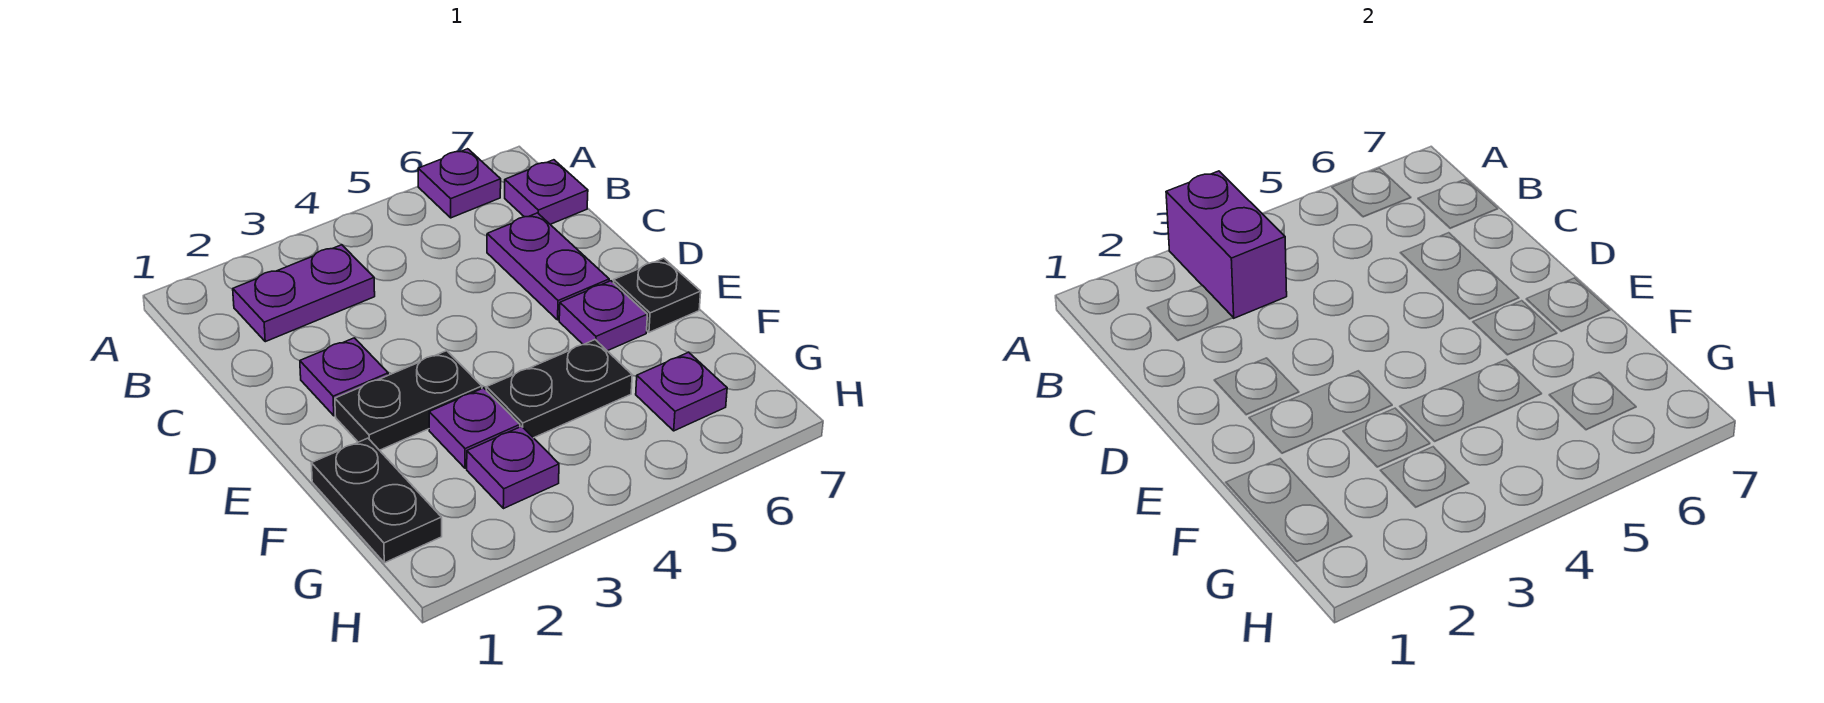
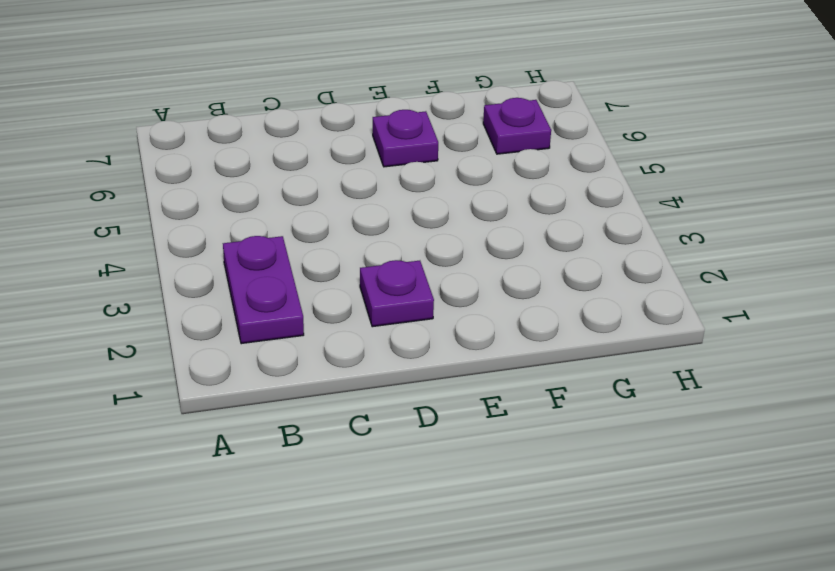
none -> purple 1x1 plate [418,149,501,218]
none -> purple 1x1 plate [505,160,588,224]
none -> purple 1x2 plate [487,213,609,320]

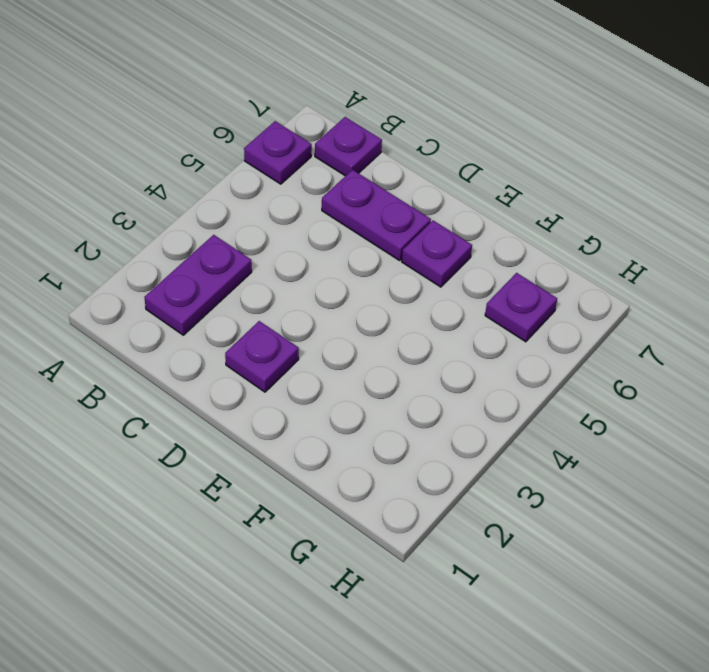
none -> black 1x2 plate [335,351,482,450]
none -> black 1x1 plate [613,258,701,332]
none -> black 1x2 plate [311,438,442,563]

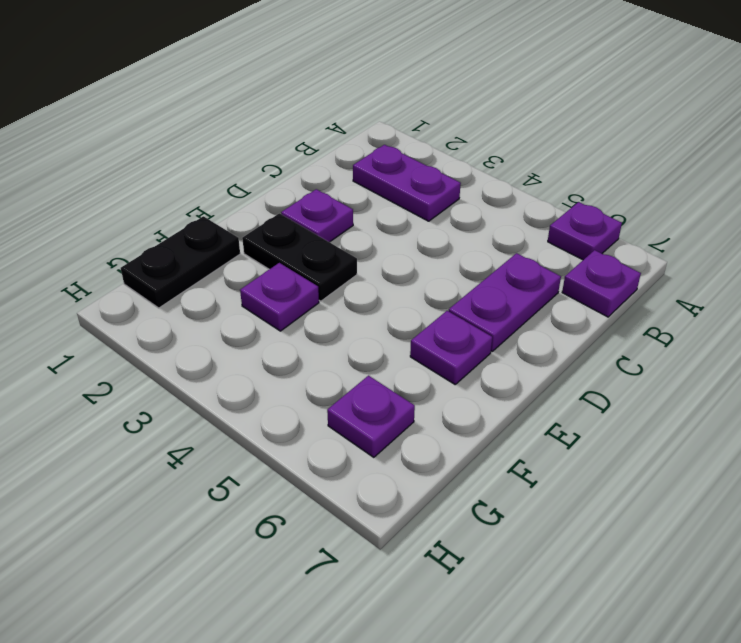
none -> black 1x1 plate [613,258,701,332]
none -> black 1x2 plate [486,340,632,438]
none -> purple 1x1 plate [467,426,559,509]

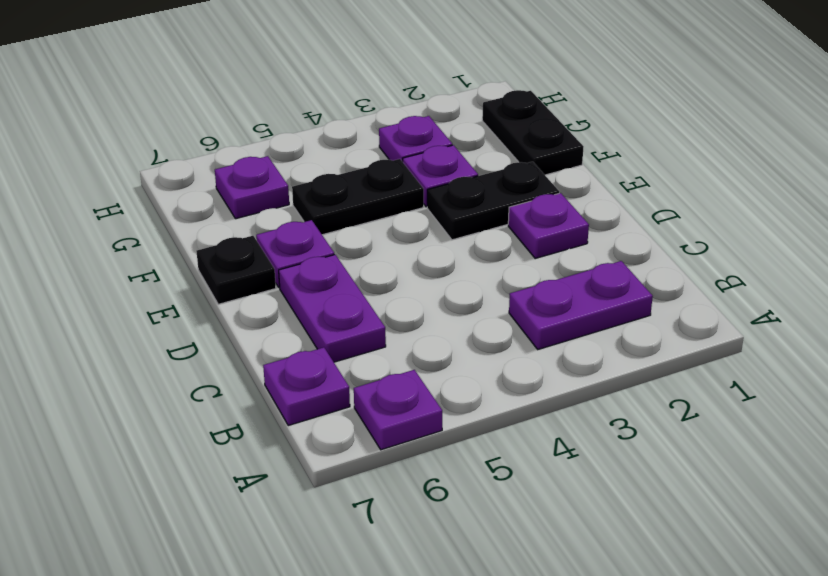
none -> purple 1x2 brick [1166,171,1287,318]

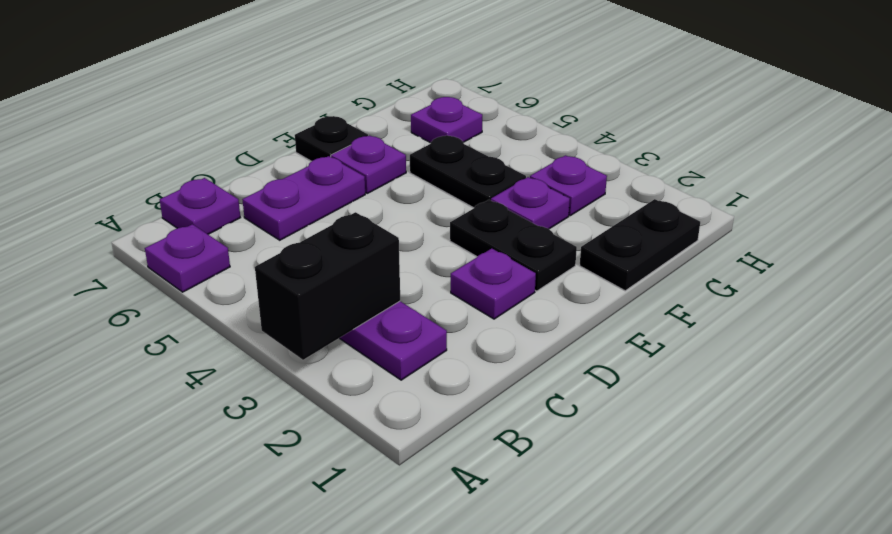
black 1x2 brick [255,212,400,360] -> purple 1x2 brick [1166,171,1287,318]

